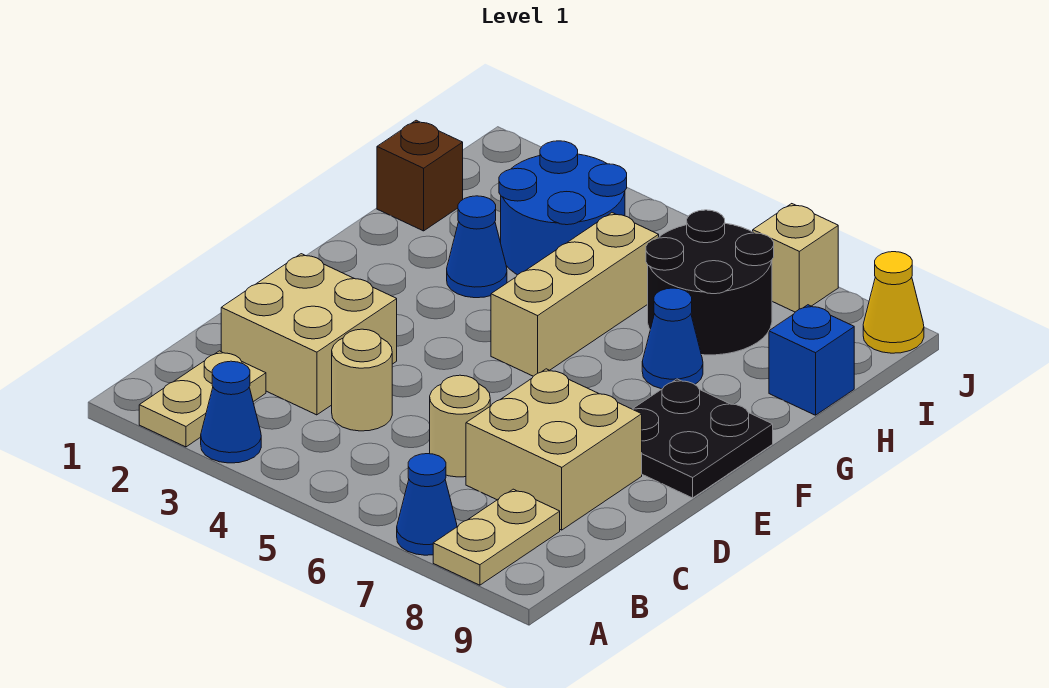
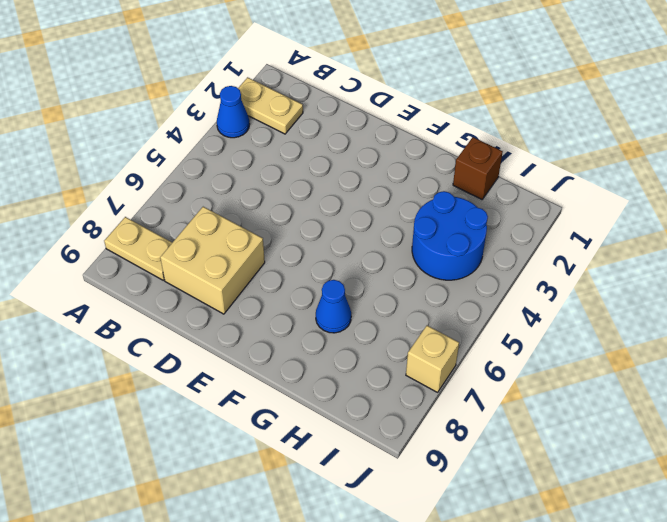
none -> blue 1x1 cone [397,454,457,555]
none -> tan 2x2 brick [221,254,397,415]
none -> tan 1x1 round brick [332,329,392,431]

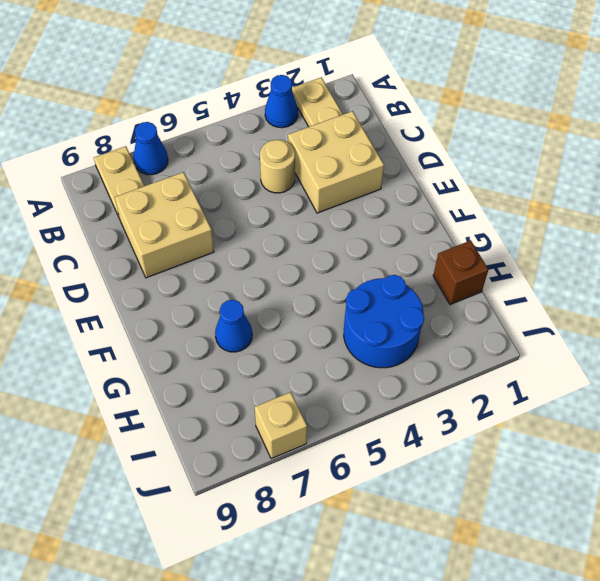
none -> tan 1x1 round brick [430,375,490,477]
none -> black 2x2 plate [633,379,773,498]
none -> tan 1x3 brick [491,213,659,376]

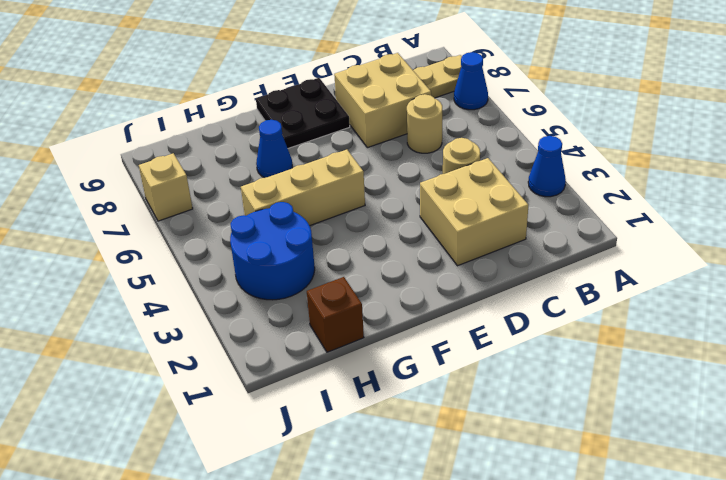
none -> tan 1x2 plate [139,351,266,447]
none -> blue 1x1 cone [447,196,507,298]
none -> black 2x2 round brick [646,210,774,355]

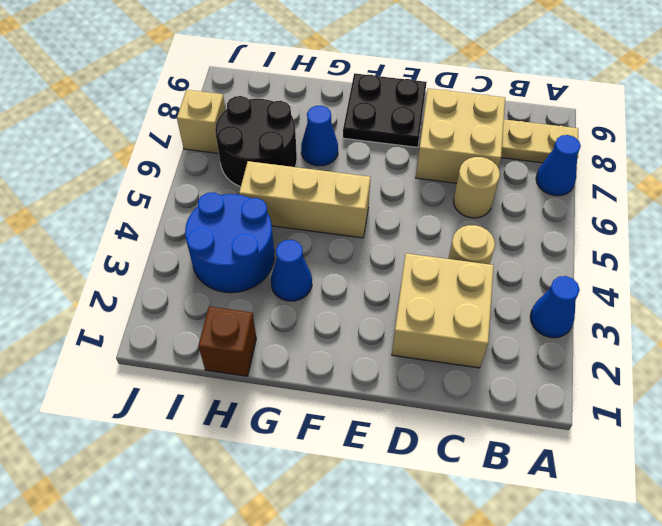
none -> tan 1x2 plate [139,351,266,447]
none -> blue 1x1 brick [769,305,854,415]
none -> yellow 1x1 cone [863,252,924,353]

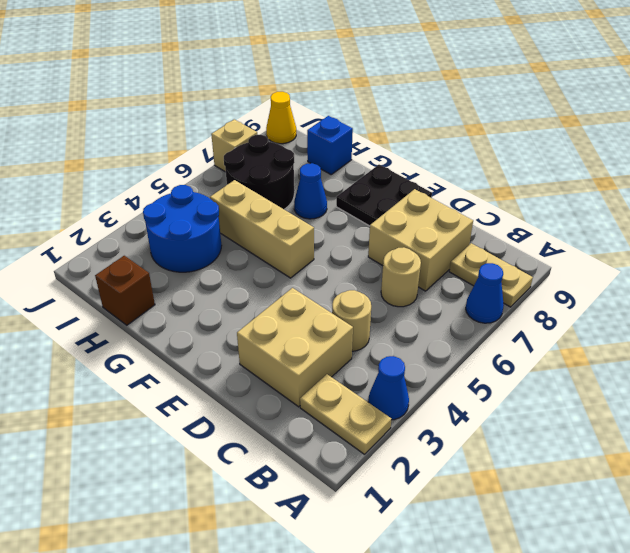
none -> blue 1x1 cone [447,196,507,298]

